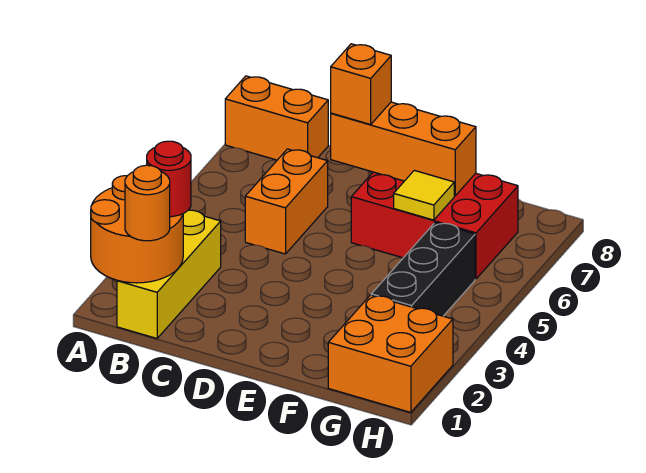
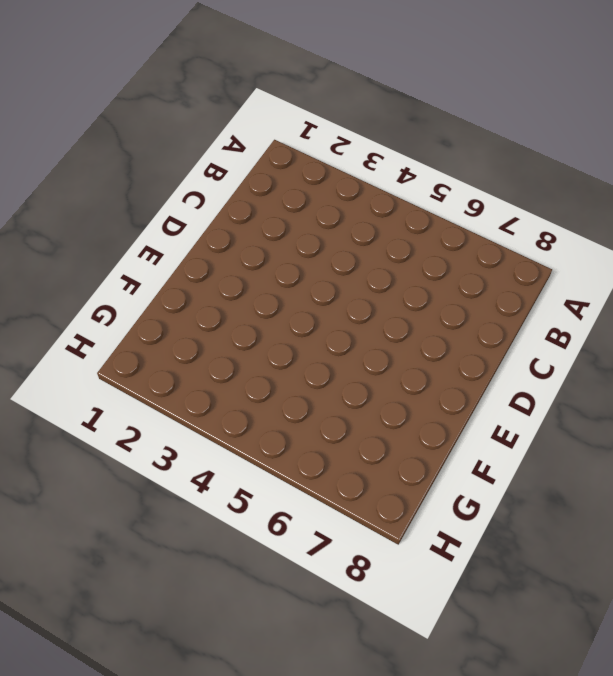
none -> orange 1x2 brick [225,76,328,160]
none -> yellow 1x3 brick [117,210,221,338]
none -> orange 1x2 brick [245,149,328,254]

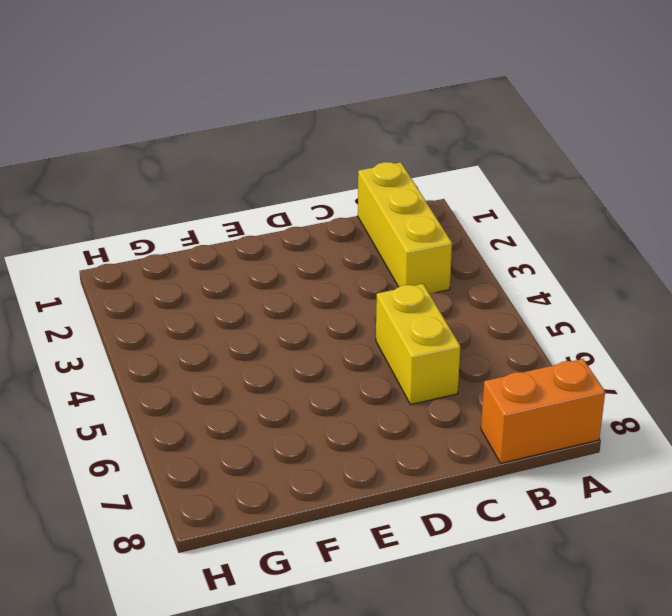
yellow 1x2 brick [376,284,460,405] -> orange 1x2 brick [245,149,328,254]
none -> red 2x3 brick [351,172,518,279]
none -> orange 2x2 brick [328,295,453,412]
none -> black 1x3 brick [371,223,475,316]

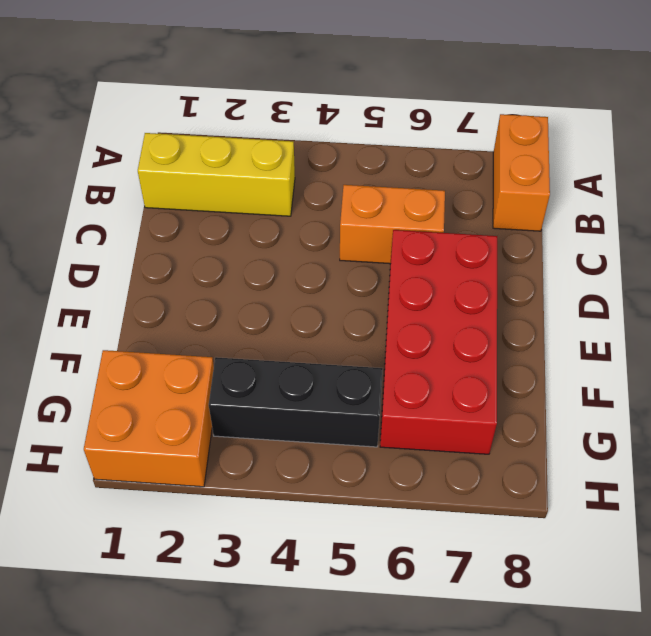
red 2x4 brick [380,230,497,454] -> red 2x3 brick [351,172,518,279]
none -> orange 2x2 round brick [91,176,183,283]
none -> orange 1x3 brick [331,102,476,196]
none -> yellow 1x1 tile [394,170,454,220]

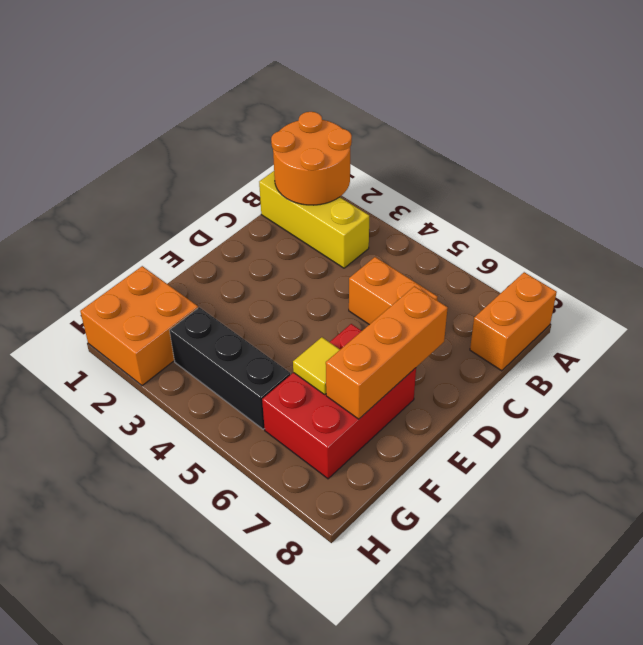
none -> orange 1x1 round brick [125,165,170,241]
none -> red 1x1 round brick [147,141,191,217]
none -> orange 1x1 brick [331,44,391,124]

